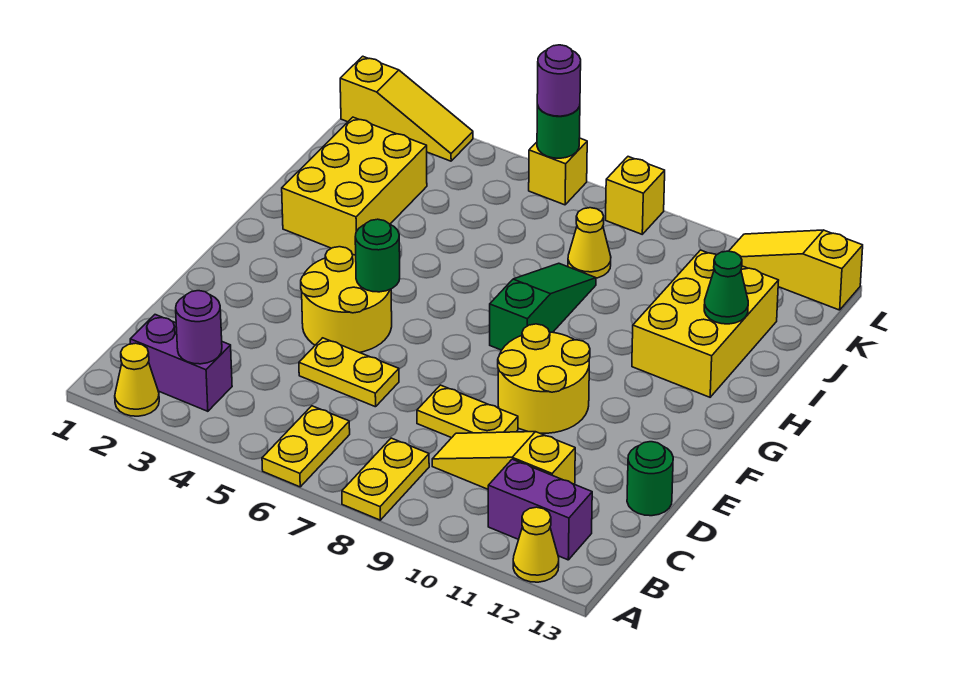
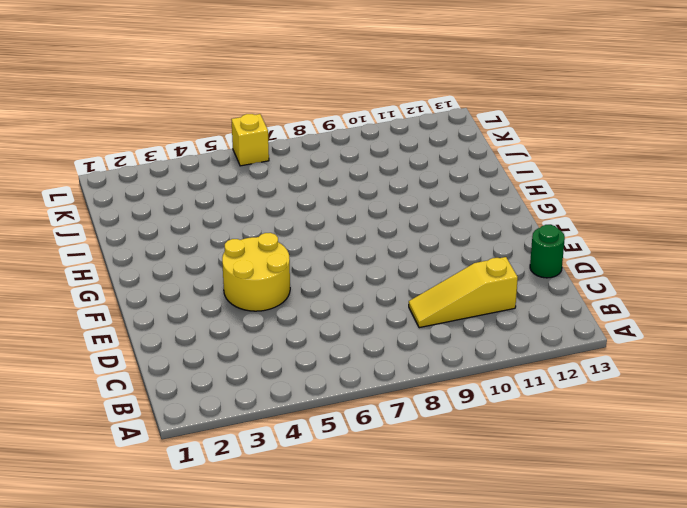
none -> yellow 1x1 cone [115,343,159,416]
none -> yellow 1x2 plate [262,406,350,487]
none -> yellow 1x2 plate [342,438,429,520]

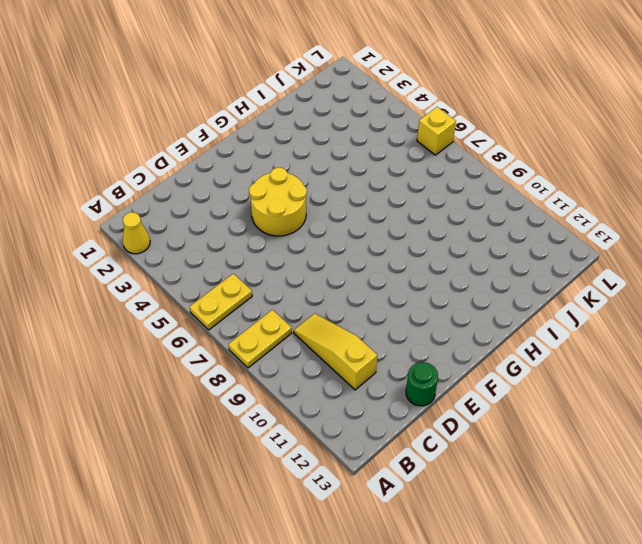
none -> yellow 1x1 cone [513,507,559,582]
none -> purple 1x2 brick [130,315,232,411]
none -> purple 1x2 brick [488,459,592,560]

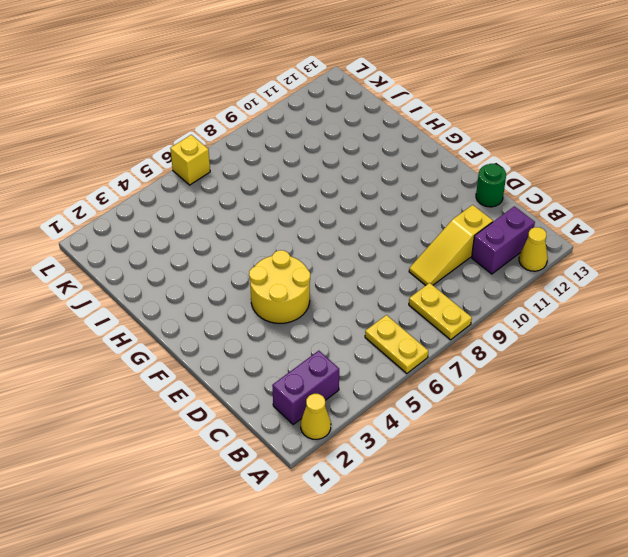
none -> yellow 1x2 plate [299,338,399,407]
none -> yellow 1x2 plate [417,385,518,438]
none -> yellow 2x2 round brick [498,324,590,433]

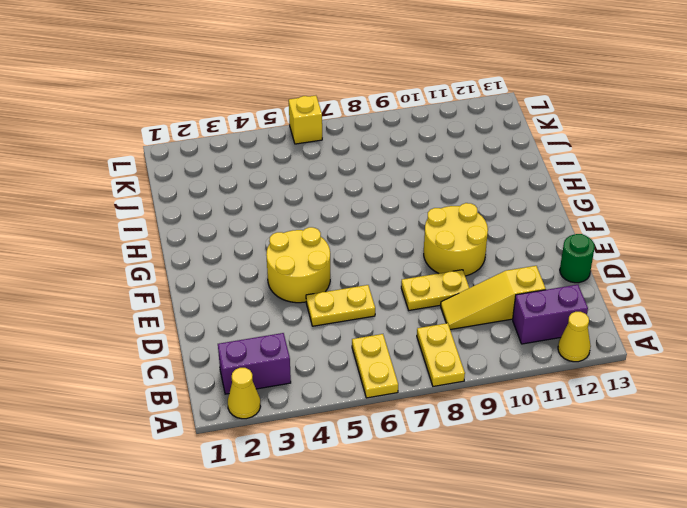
none -> green 1x3 slope [490,263,596,350]
none -> yellow 2x3 brick [282,117,427,255]
none -> yellow 2x3 brick [632,250,779,397]

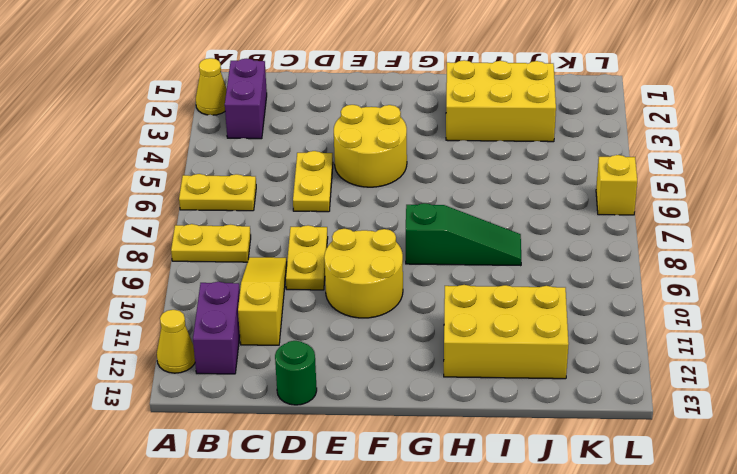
none -> yellow 1x1 cone [568,208,611,278]
none -> yellow 1x3 slope [340,56,473,161]
none -> yellow 1x1 brick [606,157,665,234]

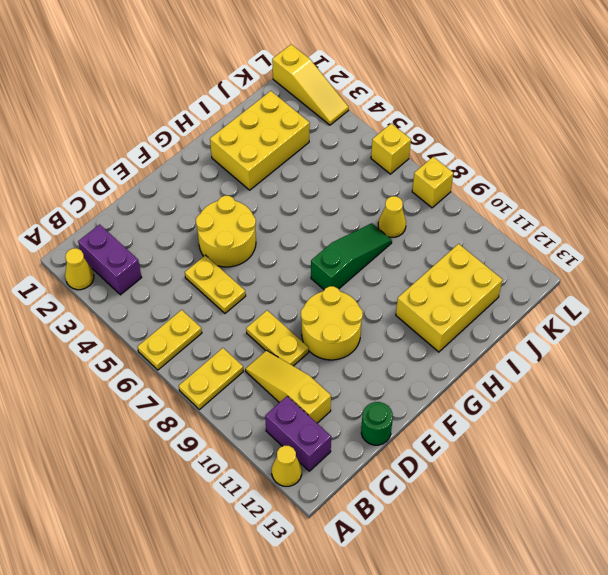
none -> yellow 1x3 slope [729,230,863,310]
none -> purple 1x1 round brick [176,291,222,364]
none -> green 1x1 round brick [355,219,400,292]

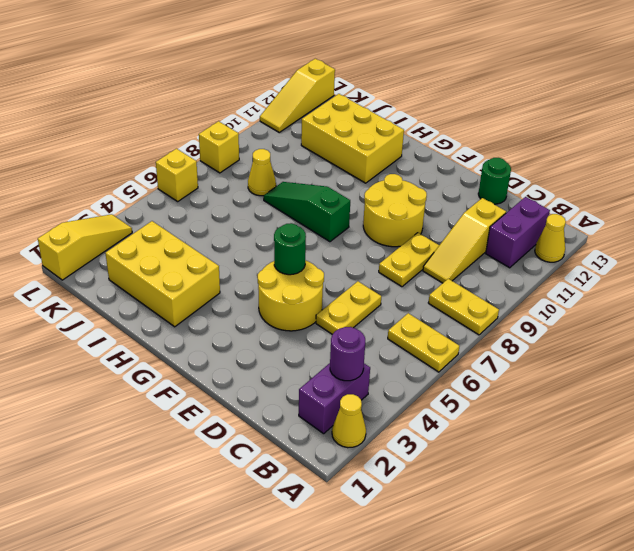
none -> green 1x1 cone [704,251,748,324]
none -> green 1x1 round brick [537,105,580,158]
none -> purple 1x1 round brick [537,45,581,116]

